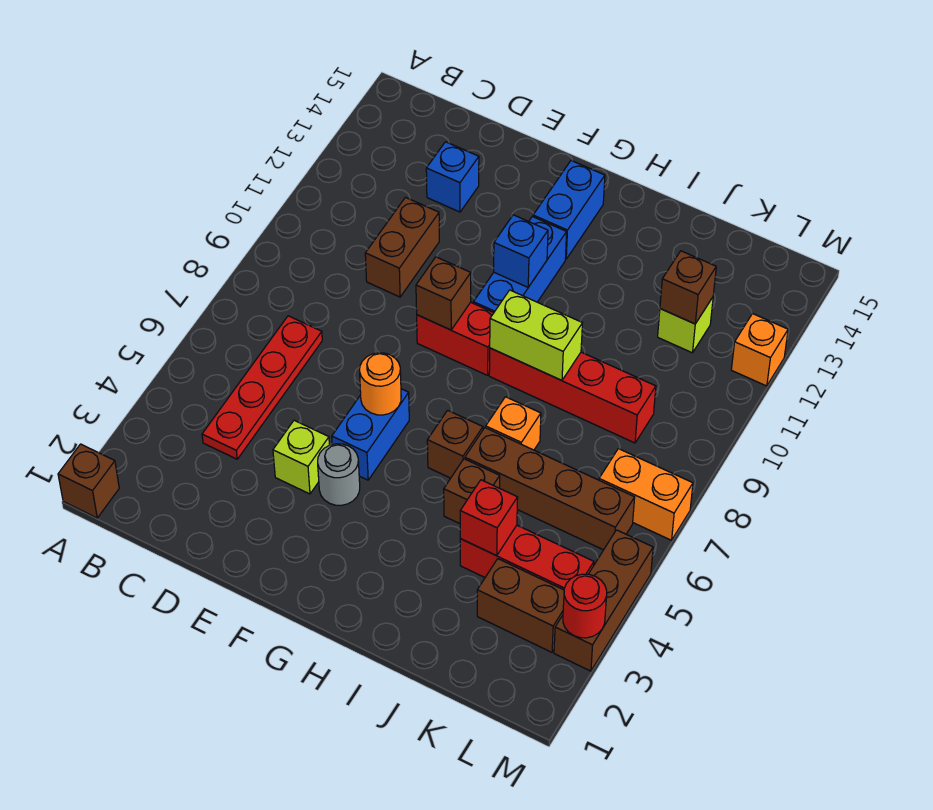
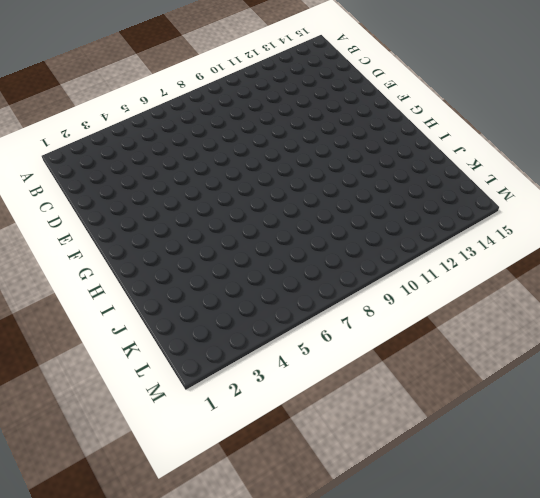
none -> brown 1x1 brick [58,444,119,518]
none -> red 1x4 plate [202,316,322,459]
none -> brown 1x2 brick [365,197,439,297]

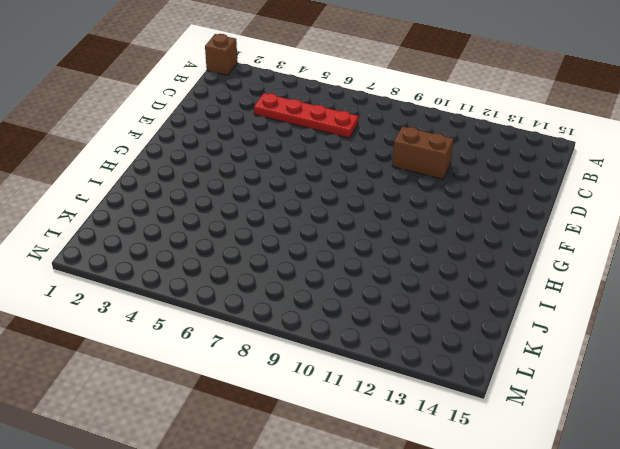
none -> blue 1x1 brick [426,142,479,212]
none -> lime 1x1 brick [273,420,329,494]
none -> grey 1x1 round brick [318,444,360,505]

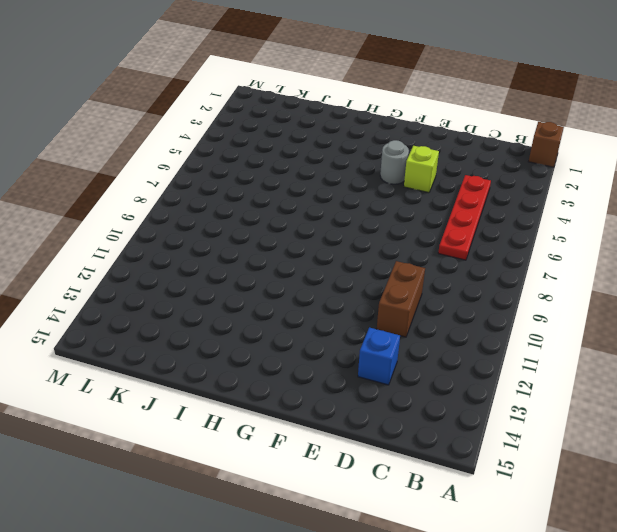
none -> blue 1x2 brick [332,389,409,480]
none -> red 1x2 brick [417,302,493,375]
none -> blue 1x3 brick [473,216,567,313]

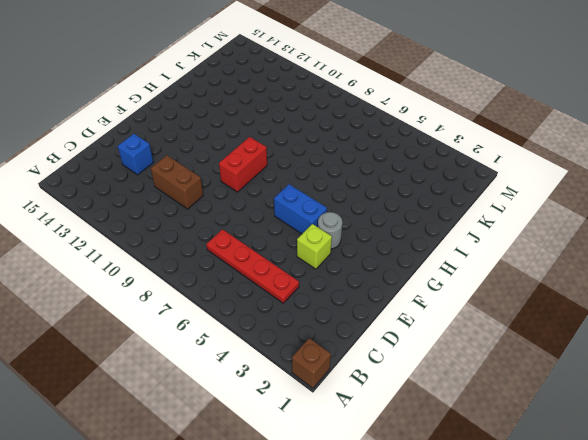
none -> blue 1x3 brick [473,216,567,313]
none -> blue 1x2 brick [533,161,605,259]
none -> brown 1x1 brick [427,410,483,478]

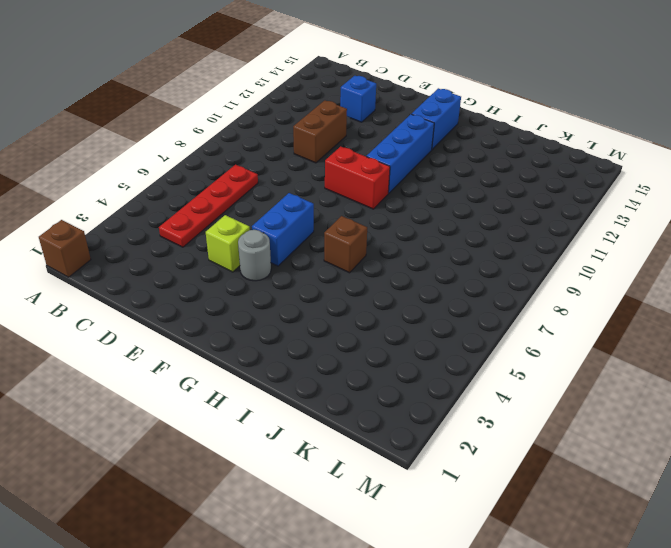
none -> red 1x4 brick [489,348,656,443]
none -> brown 1x1 brick [444,459,500,524]
none -> brown 1x4 brick [465,428,635,550]

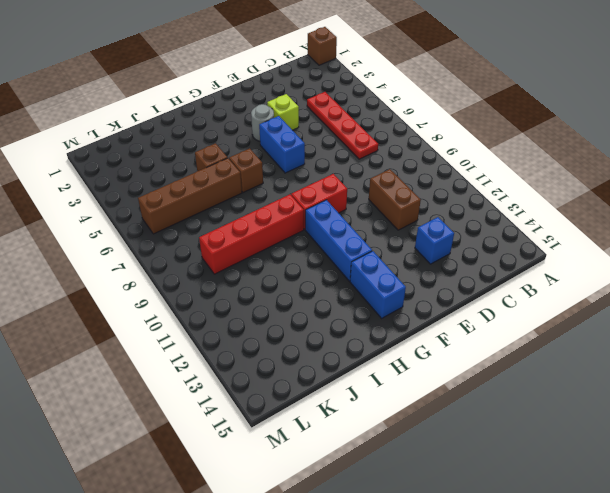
none -> orange 1x1 brick [486,397,541,450]
none -> red 1x3 brick [460,525,594,590]
none -> brown 1x2 brick [477,559,564,652]

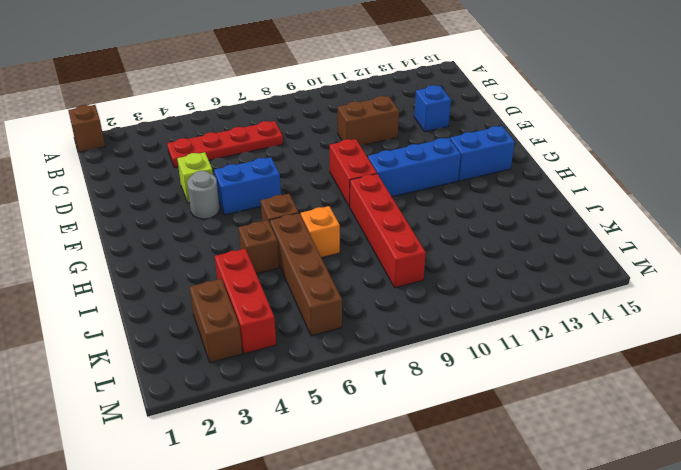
none -> lime 1x1 brick [658,297,713,353]
none -> orange 1x2 brick [599,449,693,540]
none -> brown 1x3 brick [554,530,653,671]

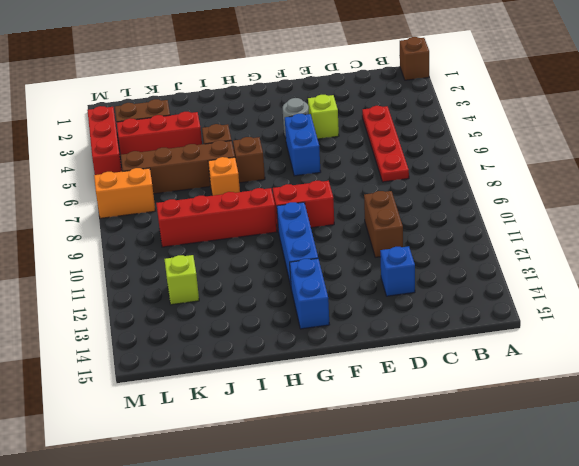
red 1x3 brick [87,106,122,175] -> brown 1x3 brick [554,530,653,671]
none -> orange 1x1 brick [731,314,788,386]
none -> orange 1x1 round brick [360,353,401,415]
none -> brown 1x1 brick [416,257,471,330]

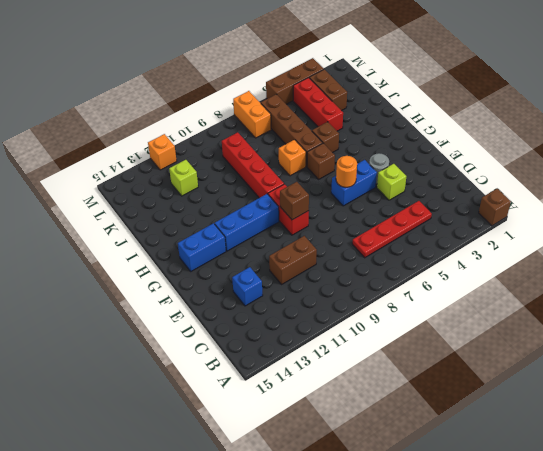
none -> blue 1x1 brick [494,215,548,287]
none -> lime 1x2 brick [490,290,582,380]
none -> red 1x1 brick [460,480,518,556]

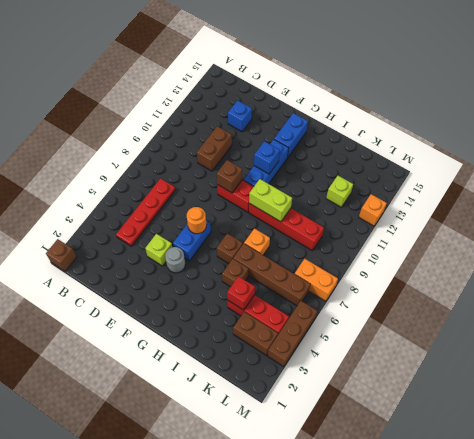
none -> brown 1x1 brick [660,251,716,324]
none -> red 1x1 round brick [563,574,607,638]

